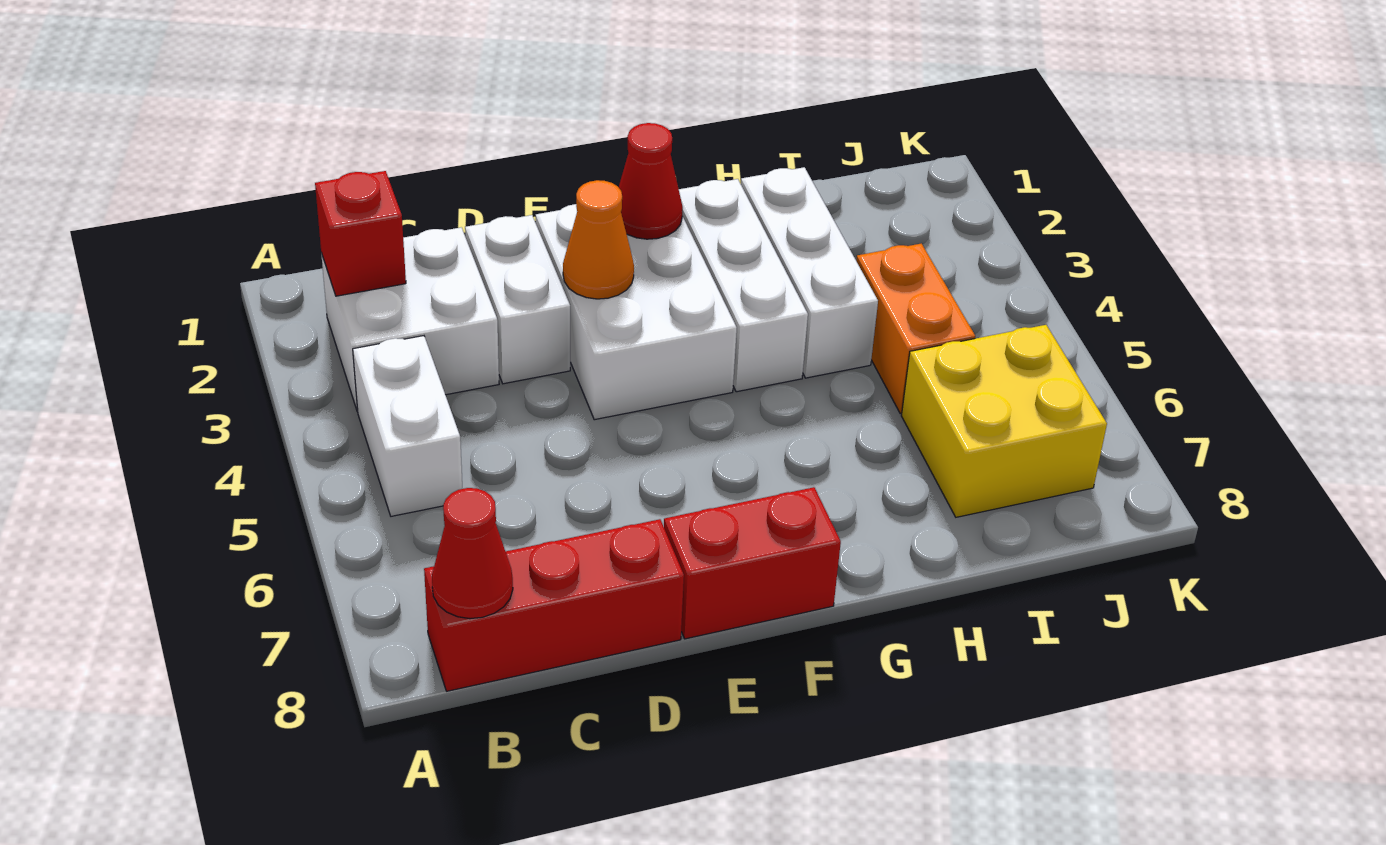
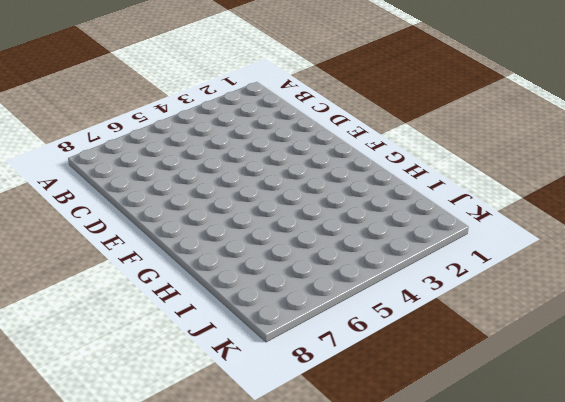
none -> white 2x2 brick [321,227,499,412]
none -> white 1x2 brick [353,336,462,516]
none -> red 1x3 brick [424,519,684,691]

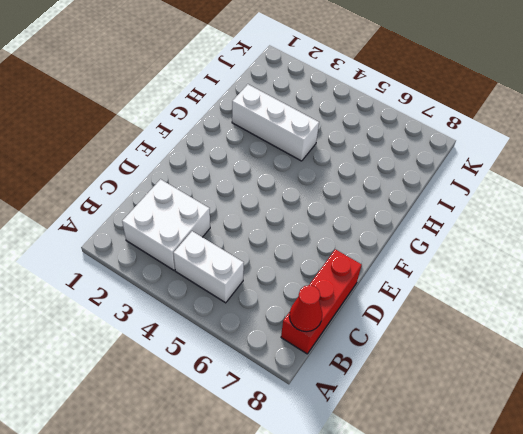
none -> white 1x2 brick [465,215,570,384]
none -> white 2x3 brick [536,204,737,420]
none -> red 1x2 brick [664,487,841,639]

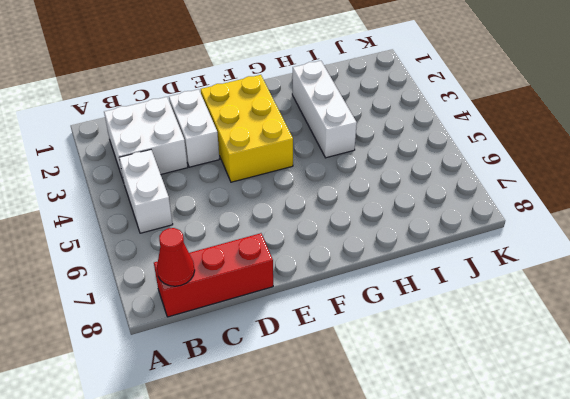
yellow 2x3 brick [201,75,293,182] -> white 2x3 brick [536,204,737,420]
none -> red 1x2 brick [664,487,841,639]
none -> white 1x3 brick [679,179,808,392]
none -> orange 1x2 brick [856,244,975,414]

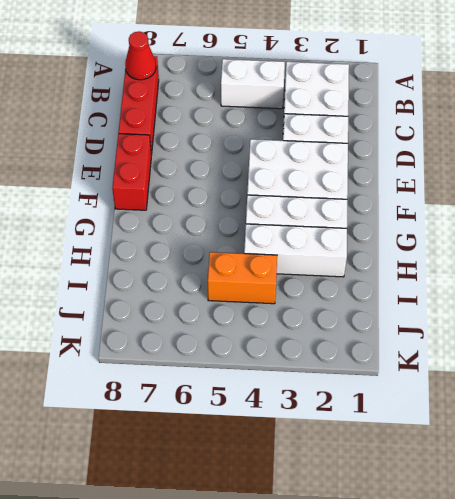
none -> yellow 2x2 brick [901,325,1107,517]
none -> red 1x1 brick [315,171,406,296]
none -> orange 1x1 cone [563,180,634,299]

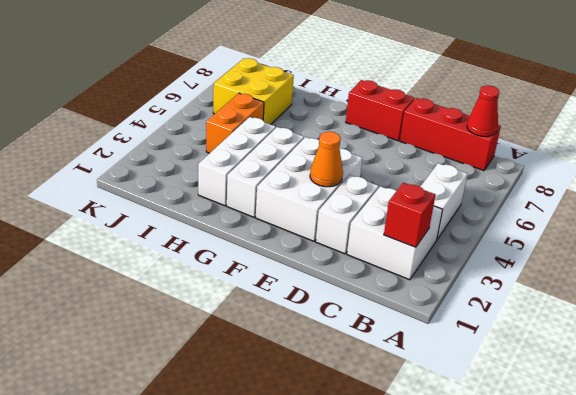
none -> red 1x1 cone [619,123,683,239]

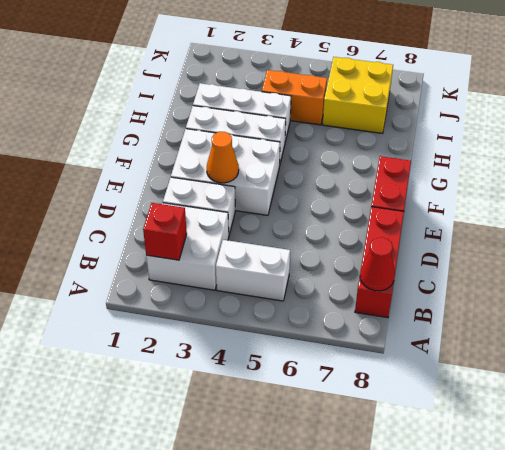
none -> red 1x1 cone [619,123,683,239]

